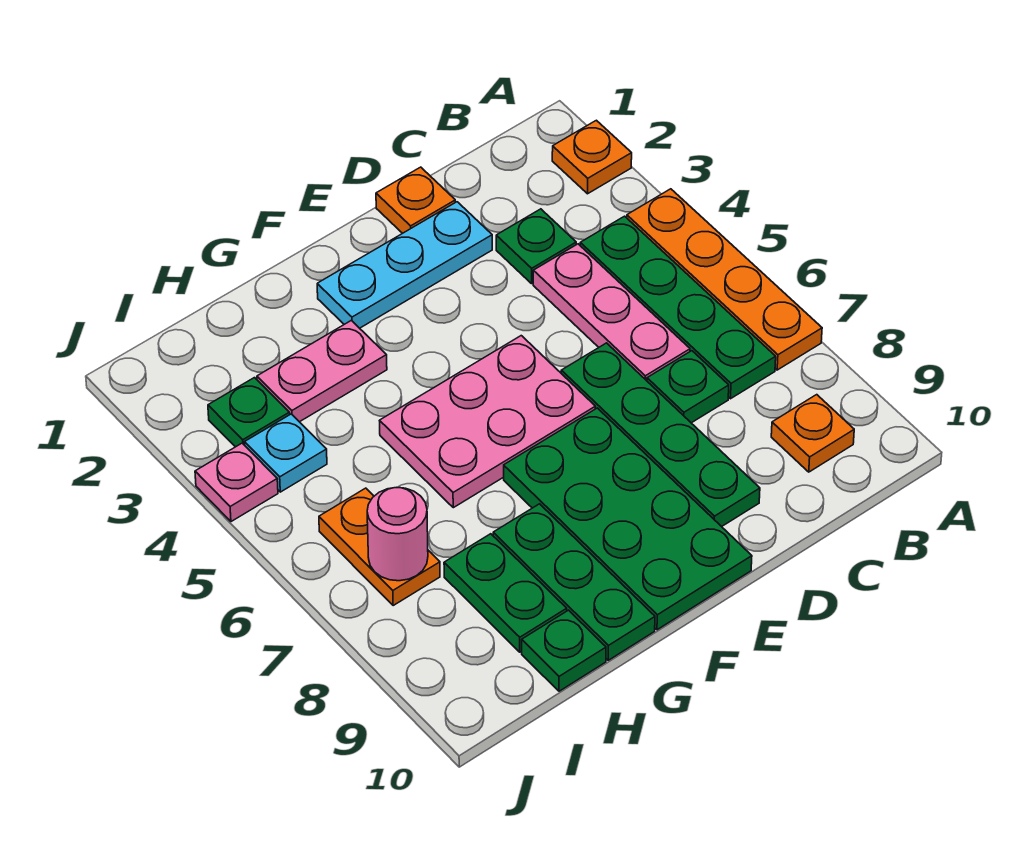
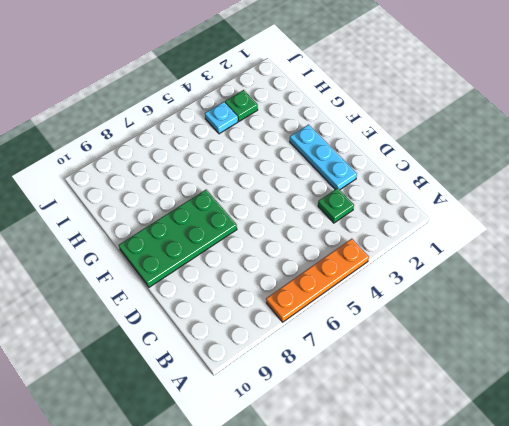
none -> orange 1x1 plate [552,120,632,194]
none -> green 1x4 plate [580,216,776,399]
none -> orange 1x1 plate [771,395,854,472]

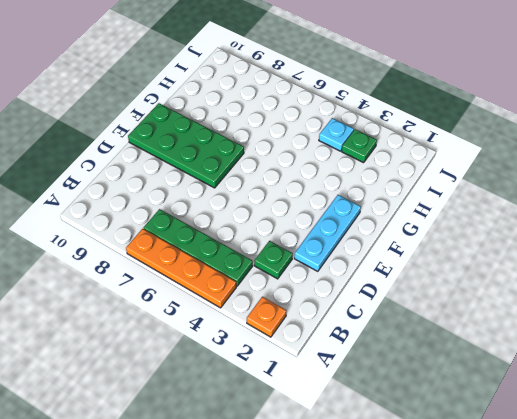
none -> orange 1x1 plate [771,395,854,472]
none -> pink 1x3 plate [533,244,690,381]
none -> green 1x1 plate [647,351,729,423]

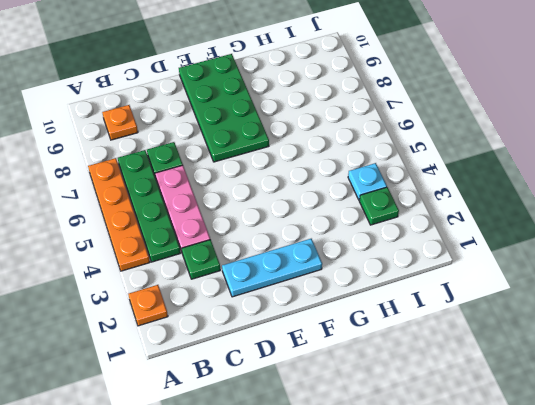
none -> orange 1x1 plate [376,167,455,233]
none -> green 1x4 plate [561,343,760,527]
none -> pink 2x3 plate [380,336,595,508]

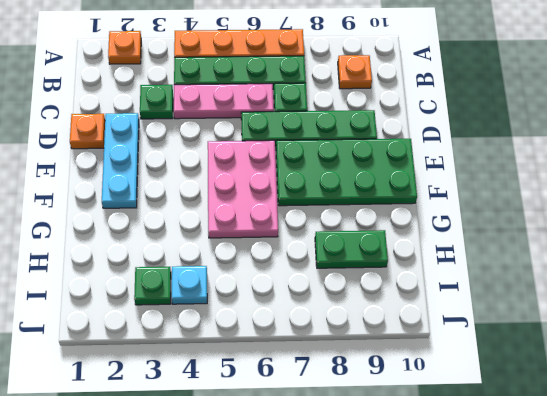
none -> pink 1x2 plate [257,320,387,422]
none -> green 1x3 plate [493,504,655,660]
none -> green 1x1 plate [522,610,606,691]

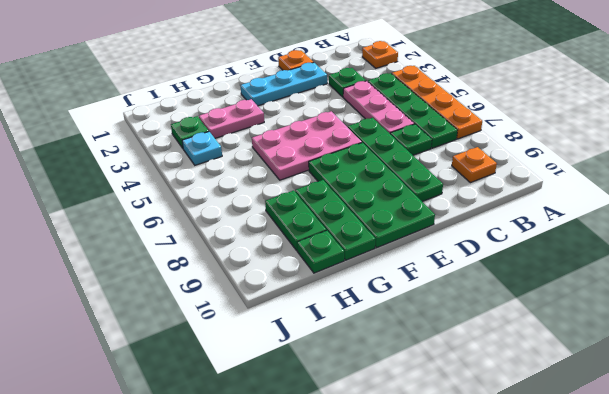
none -> orange 1x2 plate [319,488,440,605]
none -> pink 1x1 plate [195,443,278,522]
none -> pink 1x1 round brick [367,488,428,581]

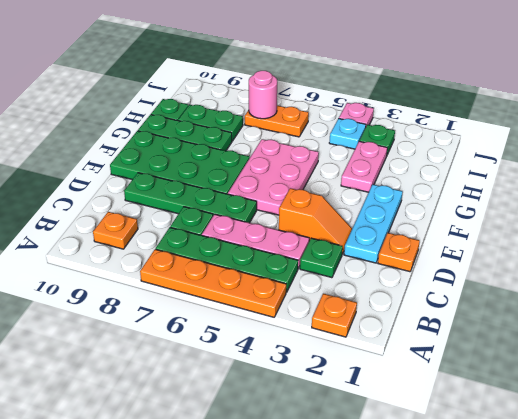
orange 1x2 slope [279,188,352,254] -> none

